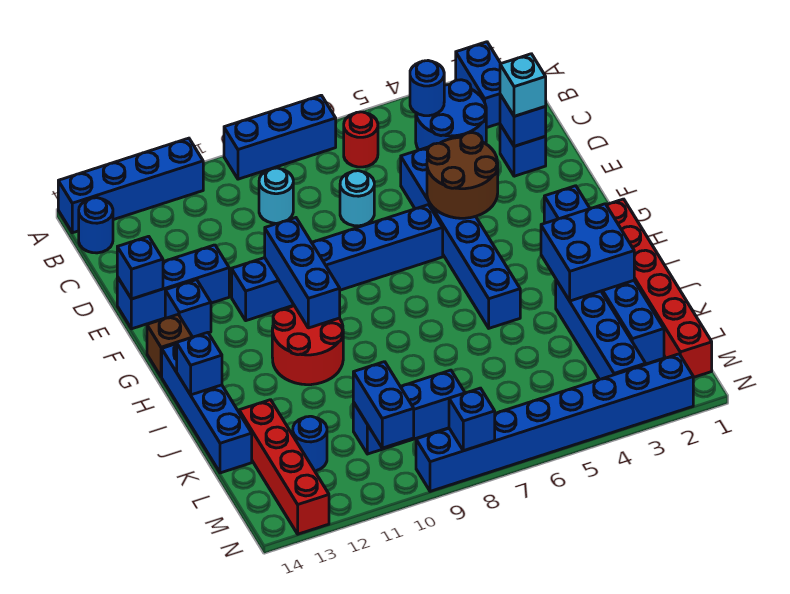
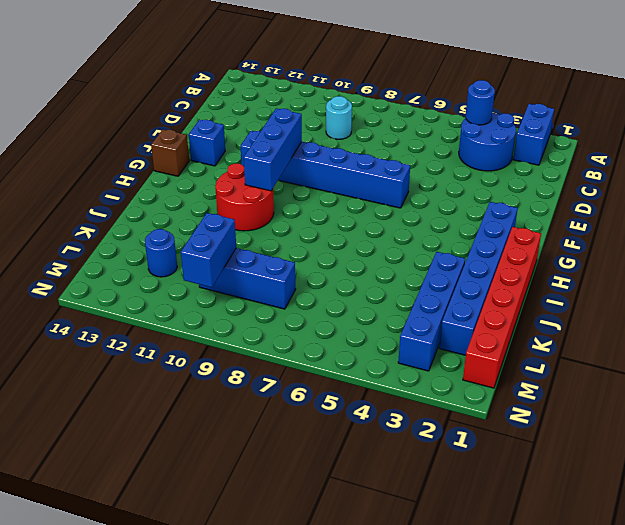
none -> blue 1x3 brick [224,95,336,179]
none -> blue 1x4 brick [58,138,203,233]
none -> red 1x1 round brick [344,112,378,167]
none -> blue 1x1 round brick [79,198,113,253]

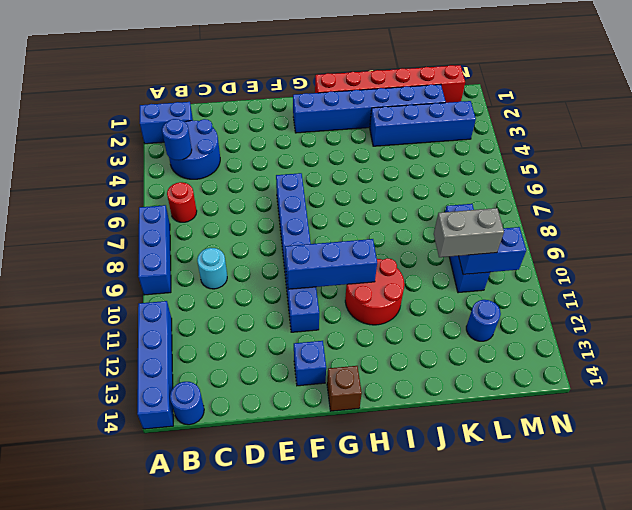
grey 1x2 brick [434,208,504,257] -> none
none -> blue 1x1 brick [500,125,546,176]
none -> blue 1x6 brick [401,147,520,328]
none -> cyan 1x1 round brick [340,171,374,226]
none -> blue 1x3 brick [117,245,229,329]

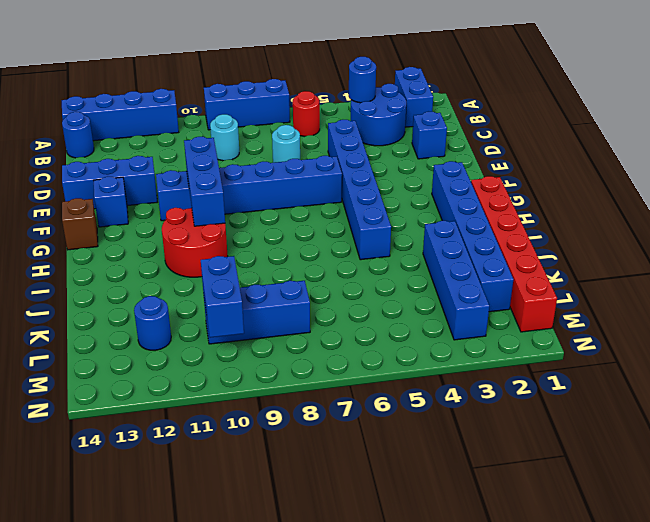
none -> blue 1x4 brick [162,344,252,473]
none -> red 1x4 brick [239,400,329,534]
none -> blue 1x8 brick [416,354,693,491]
none -> blue 1x1 brick [500,95,546,146]

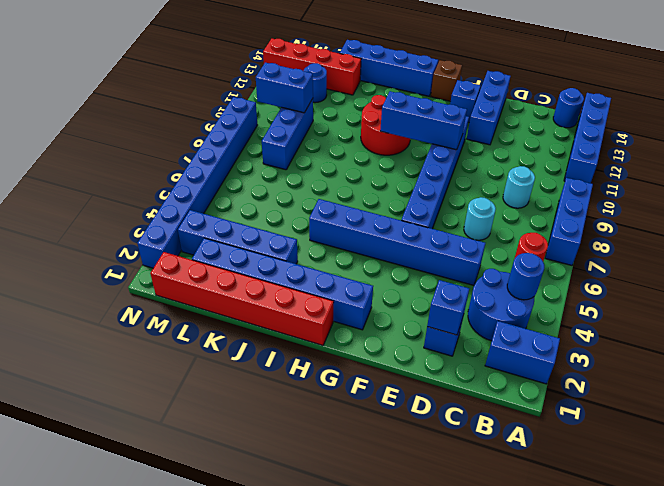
none -> brown 2x2 round brick [427,133,498,218]
none -> blue 1x1 brick [117,236,163,299]
none -> blue 2x2 brick [541,204,634,301]
none -> blue 1x1 brick [177,333,222,395]

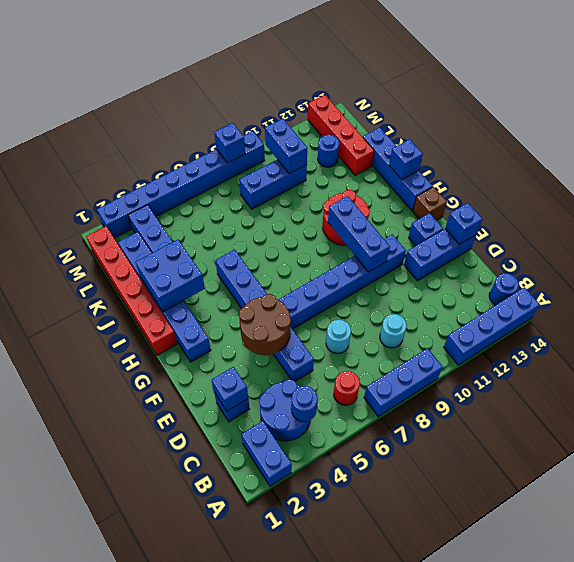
none -> cyan 1x1 brick [500,54,546,116]

